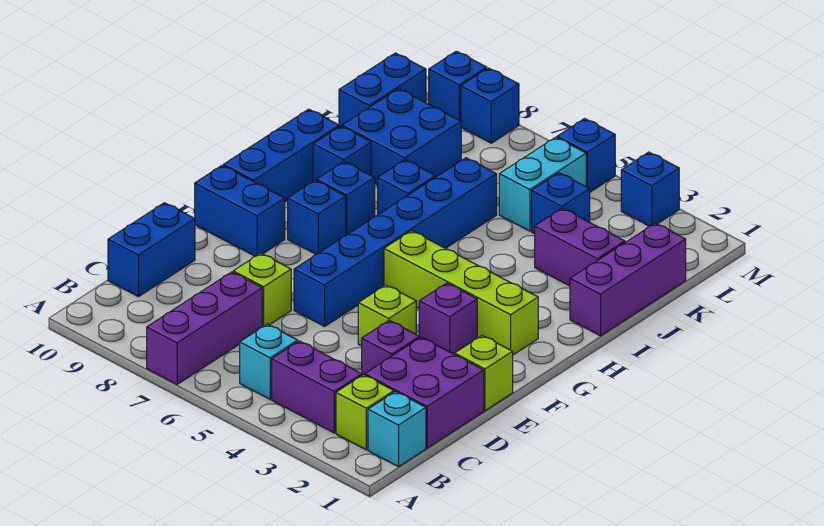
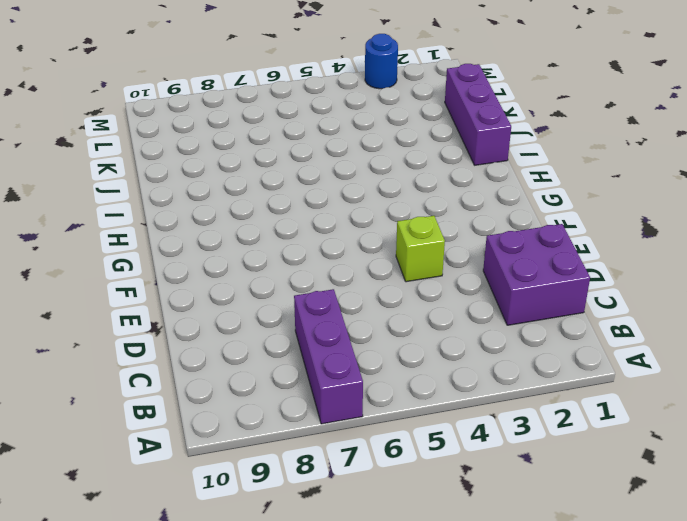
blue 1x1 round brick [365,34,398,89] -> blue 1x1 brick [621,152,679,226]
none -> cyan 1x1 brick [368,392,426,467]
none -> lime 1x1 brick [336,375,394,450]
none -> purple 1x2 brick [272,341,362,433]
none -> cyan 1x1 brick [240,324,298,399]

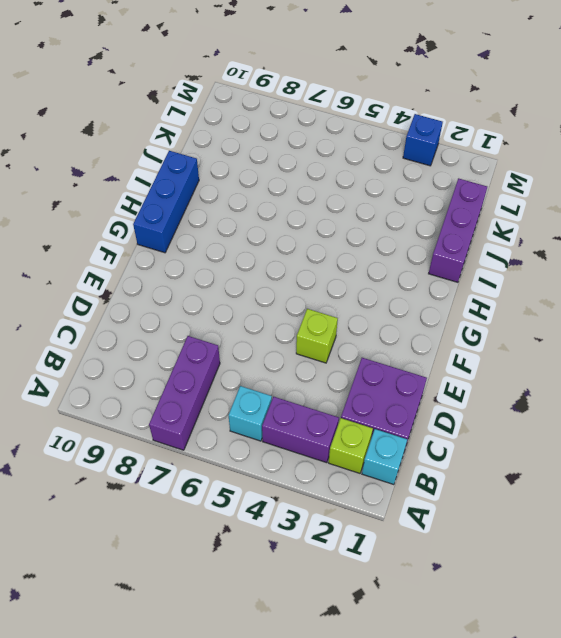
none -> blue 1x2 brick [108,203,195,297]
none -> purple 1x1 brick [362,321,420,375]
none -> lime 1x1 brick [233,253,291,327]
none -> lime 1x1 brick [455,336,513,411]

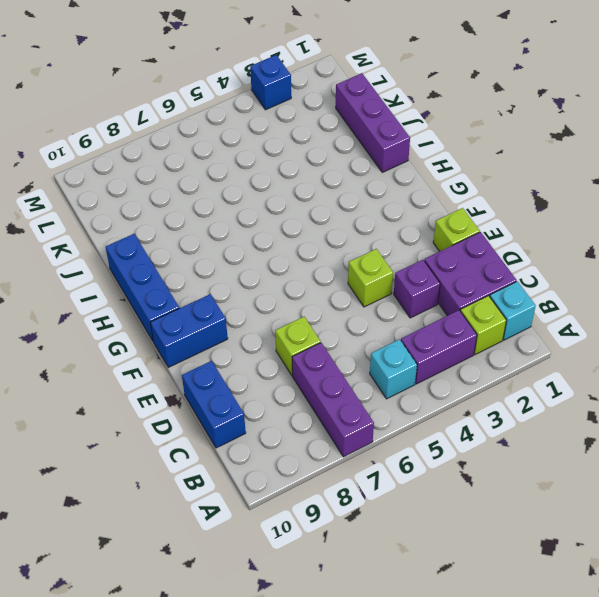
none -> blue 1x6 brick [294,158,497,326]
none -> purple 1x1 brick [419,283,477,354]
none -> lime 1x4 brick [384,231,538,355]
none -> blue 1x1 brick [288,180,346,255]

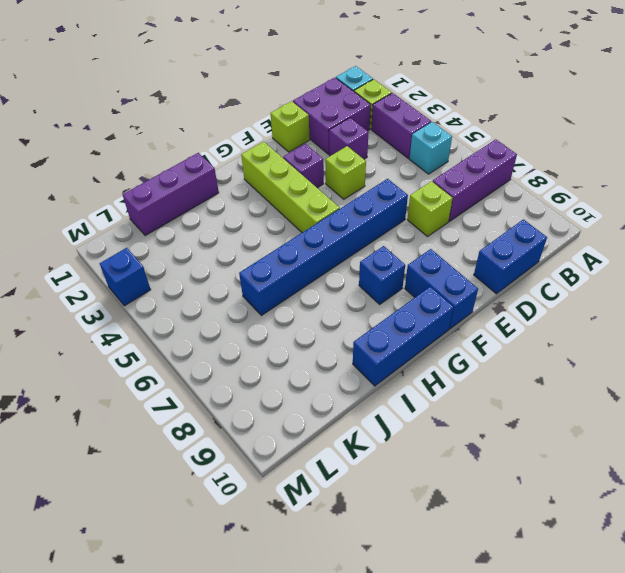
none -> blue 1x1 brick [317,162,375,235]
none -> blue 1x1 brick [378,160,436,214]
none -> blue 1x1 brick [313,126,371,181]
none -> purple 1x2 brick [535,208,625,286]

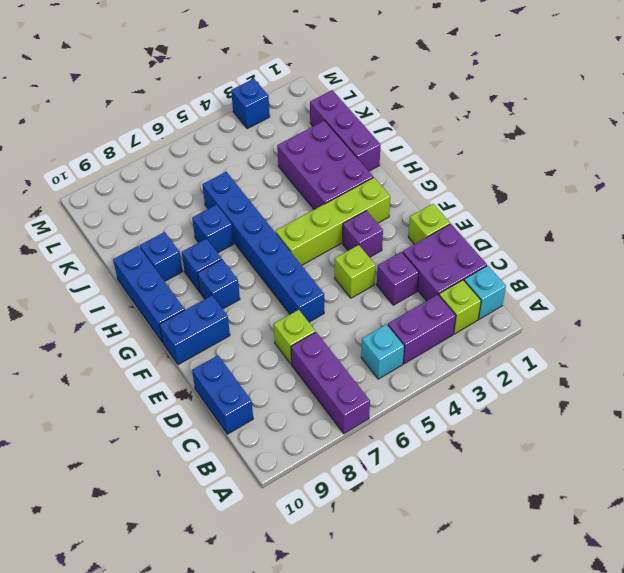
purple 2x3 brick [277,121,373,210] -> purple 1x2 brick [535,208,625,286]
none -> blue 2x2 brick [342,89,461,185]
none -> blue 1x1 brick [532,173,590,234]
none -> cyan 1x2 brick [499,137,586,231]
none -> blue 1x2 brick [339,53,426,127]

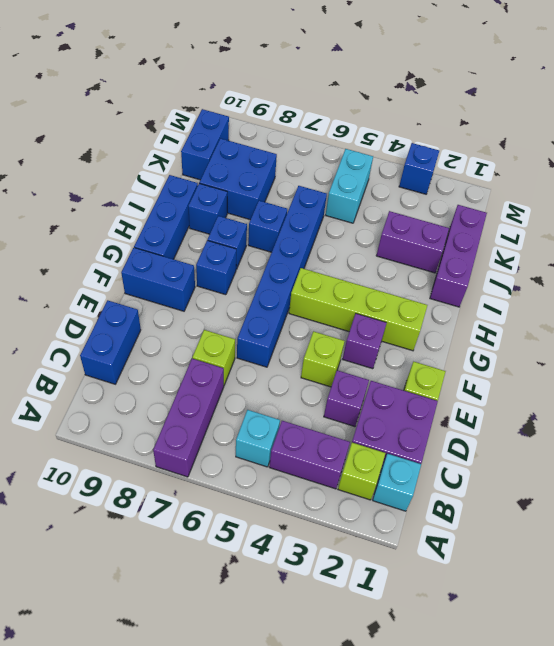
none -> blue 1x1 brick [532,173,590,234]
none -> blue 1x1 brick [557,119,615,192]
none -> blue 1x1 brick [461,68,519,143]
none -> blue 1x1 brick [429,51,487,121]

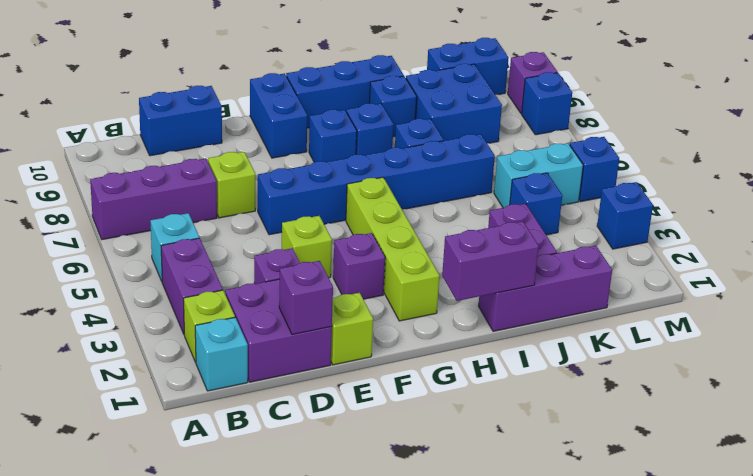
purple 1x1 brick [279,261,333,334] -> none
purple 1x2 brick [442,221,539,301] -> none
purple 1x1 brick [508,52,557,114] -> blue 1x1 brick [429,51,487,121]

